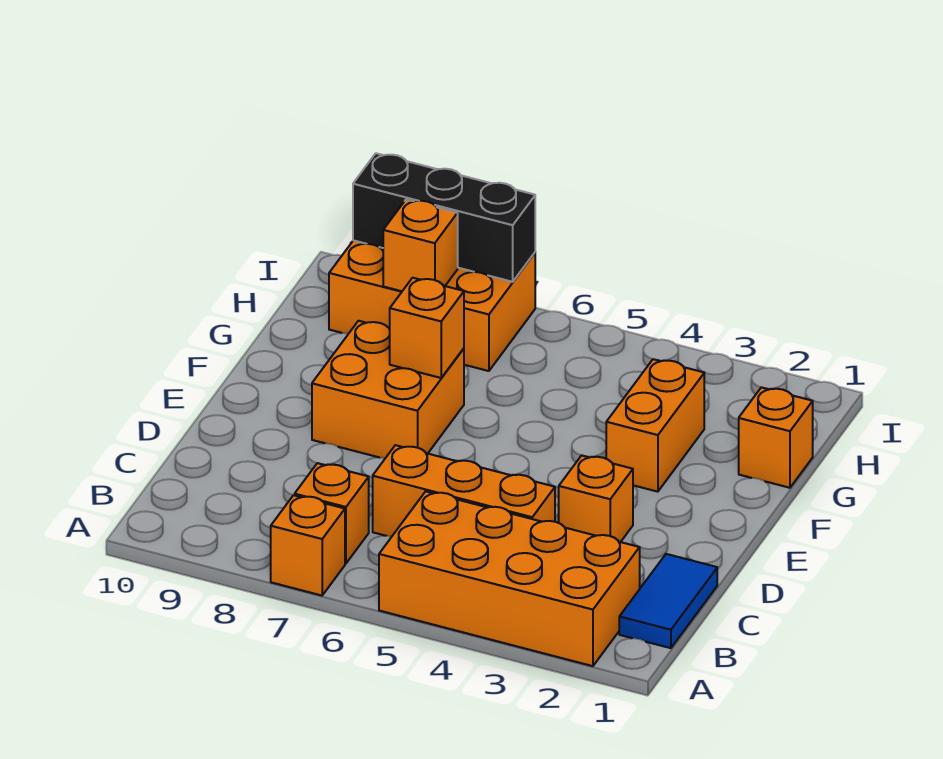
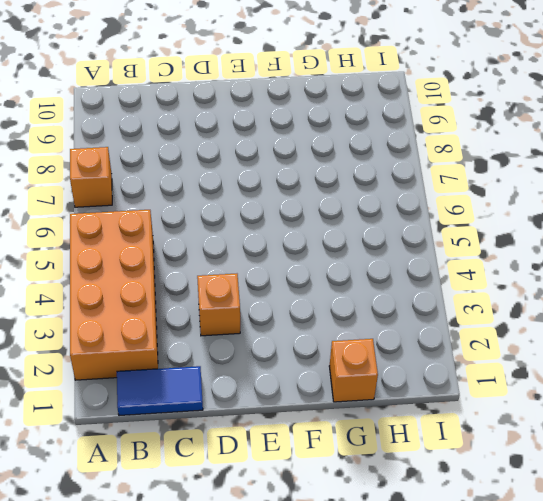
none -> orange 1x1 brick [295,463,369,563]
none -> orange 1x3 brick [373,445,555,536]
none -> orange 2x2 brick [312,321,464,458]

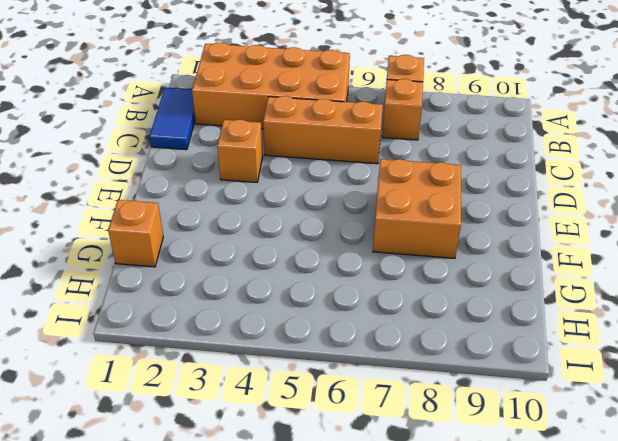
none -> orange 1x2 brick [606,359,704,492]
none -> orange 2x3 brick [329,240,535,371]
none -> orange 1x1 brick [390,278,464,378]

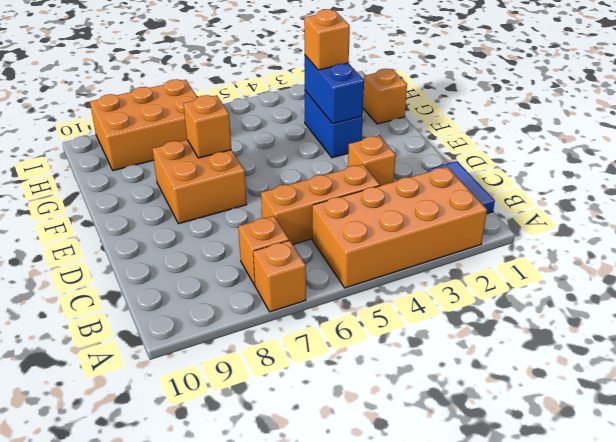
blue 1x2 brick [305,91,363,158] -> orange 1x2 brick [606,359,704,492]
blue 1x2 brick [305,55,364,124] -> none
orange 1x1 brick [304,9,350,70] -> orange 1x1 brick moved to [383,199,458,291]
none -> black 1x3 brick [353,153,535,282]

